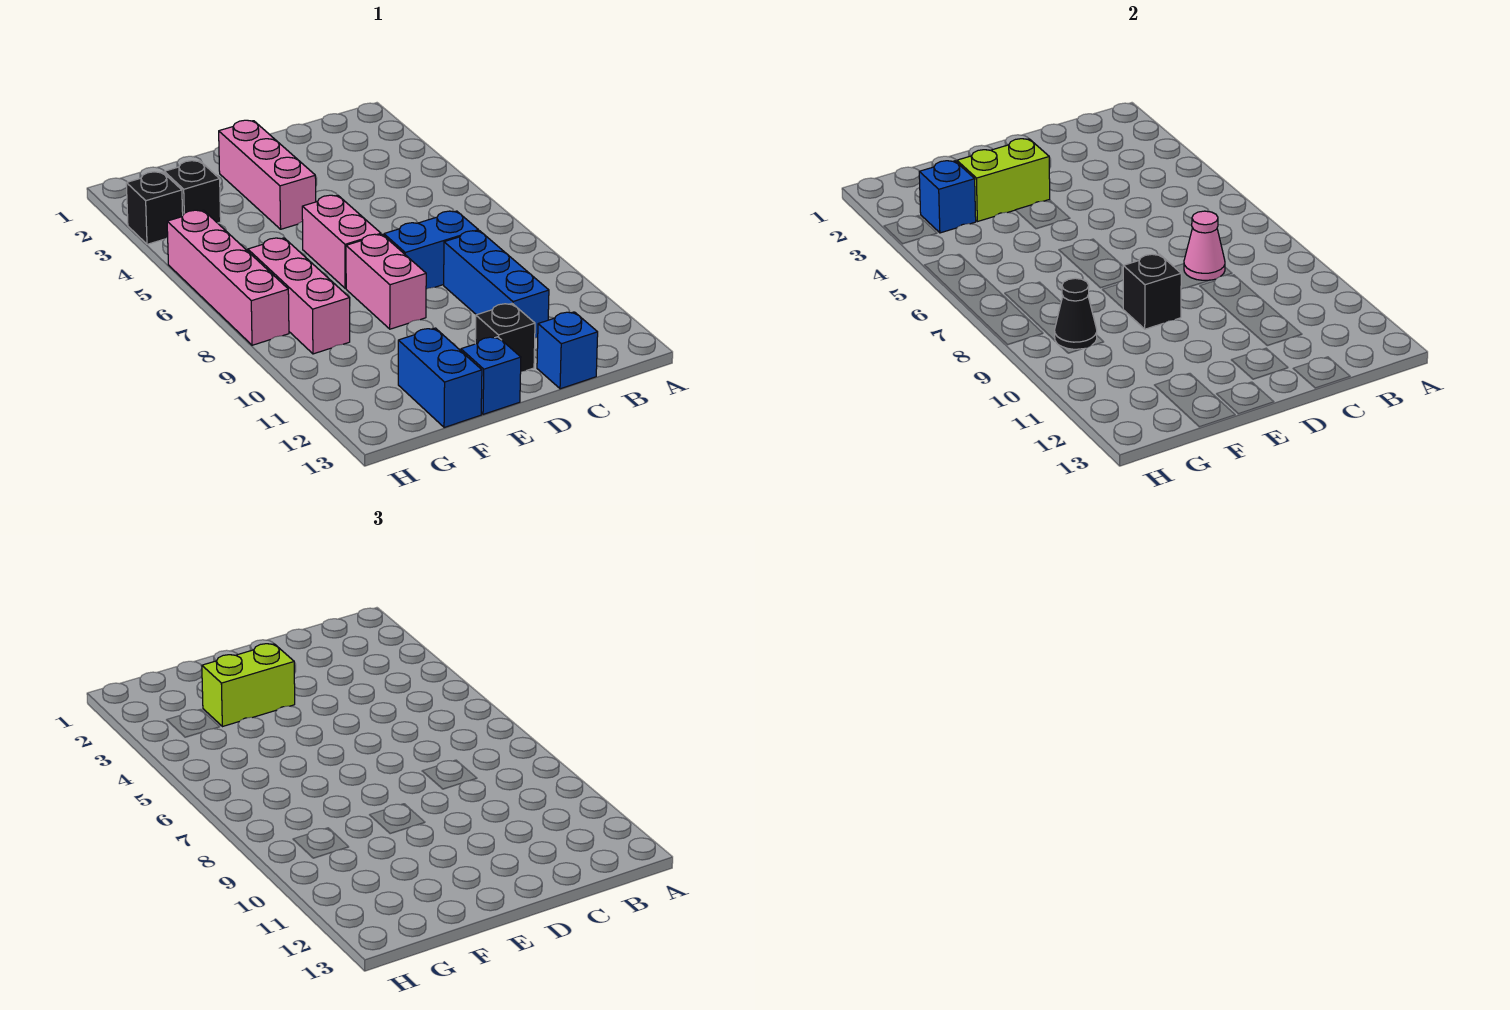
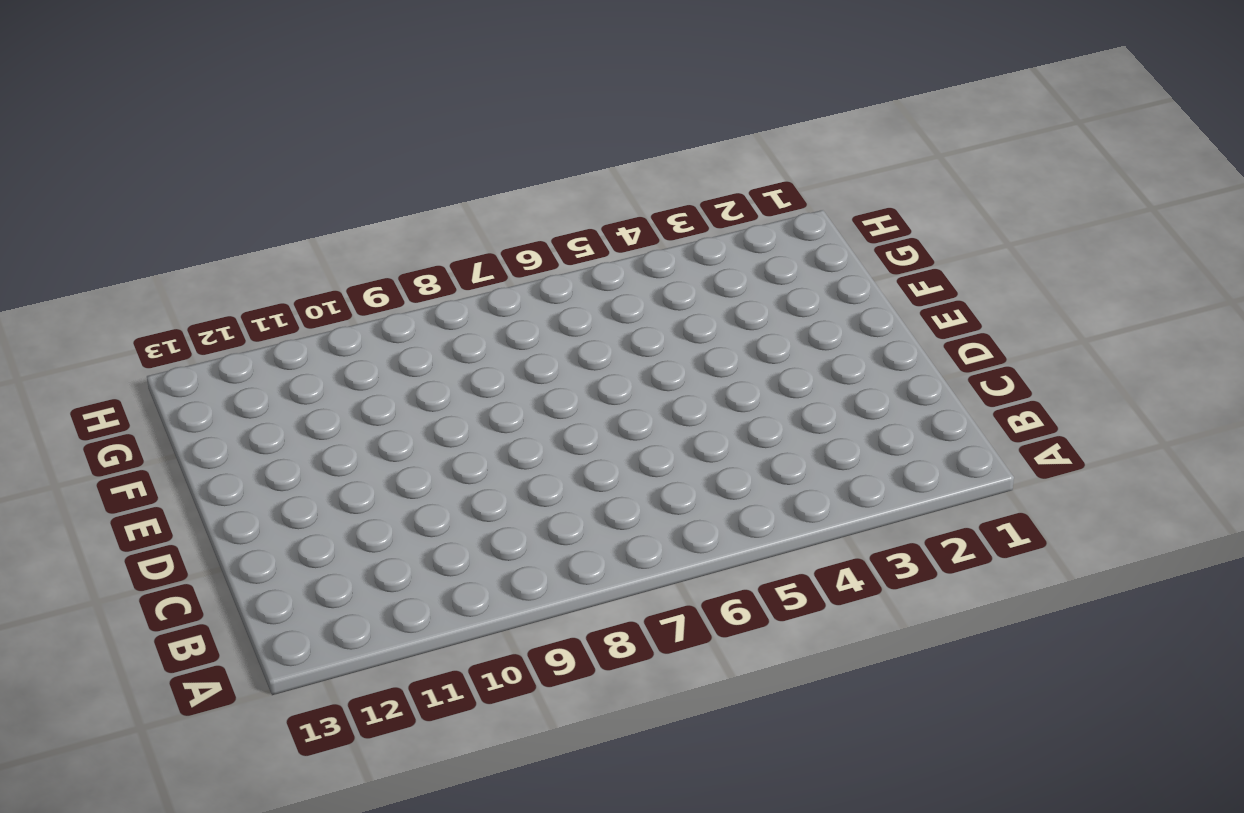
none -> blue 1x2 brick [384,211,479,289]
none -> blue 1x3 brick [444,231,549,338]
none -> blue 1x1 brick [537,312,598,389]

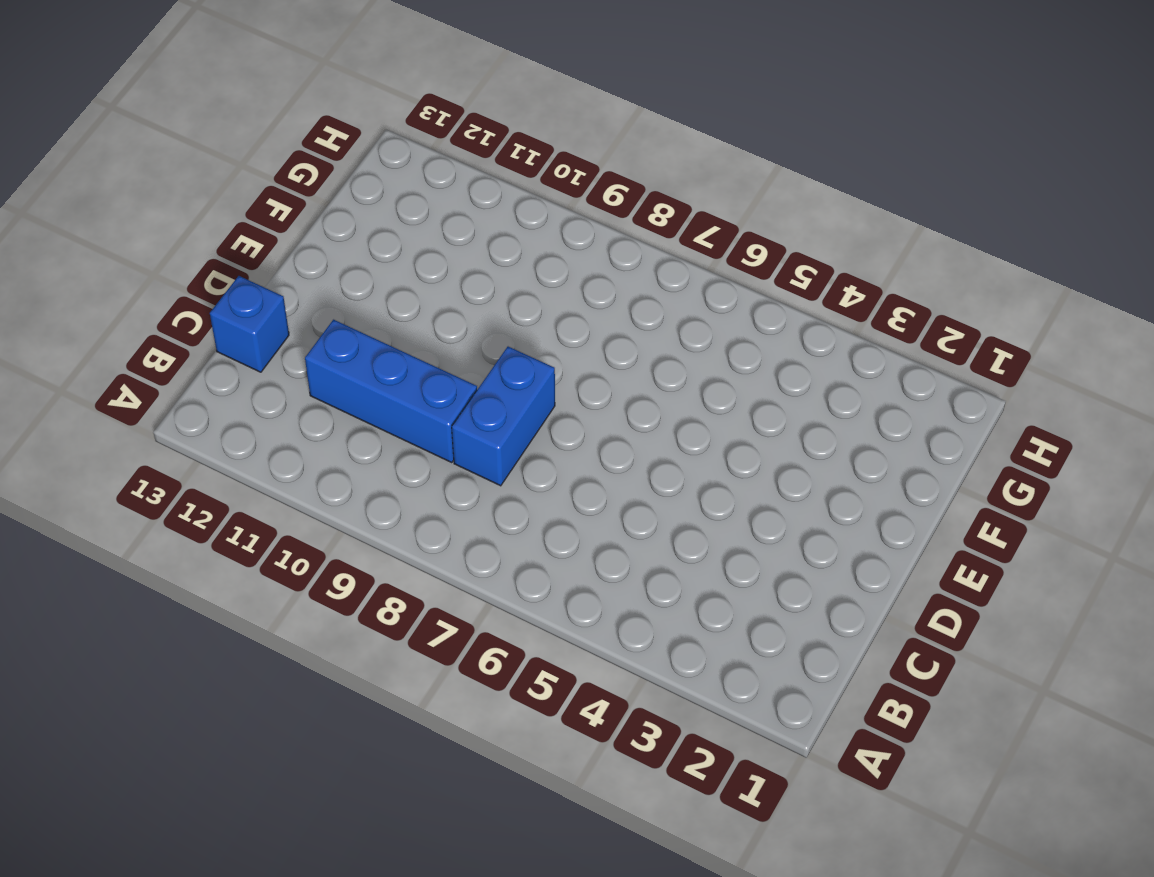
none -> black 1x1 brick [475,304,535,371]
none -> pink 1x3 brick [219,120,316,229]
none -> pink 1x2 brick [302,195,381,288]

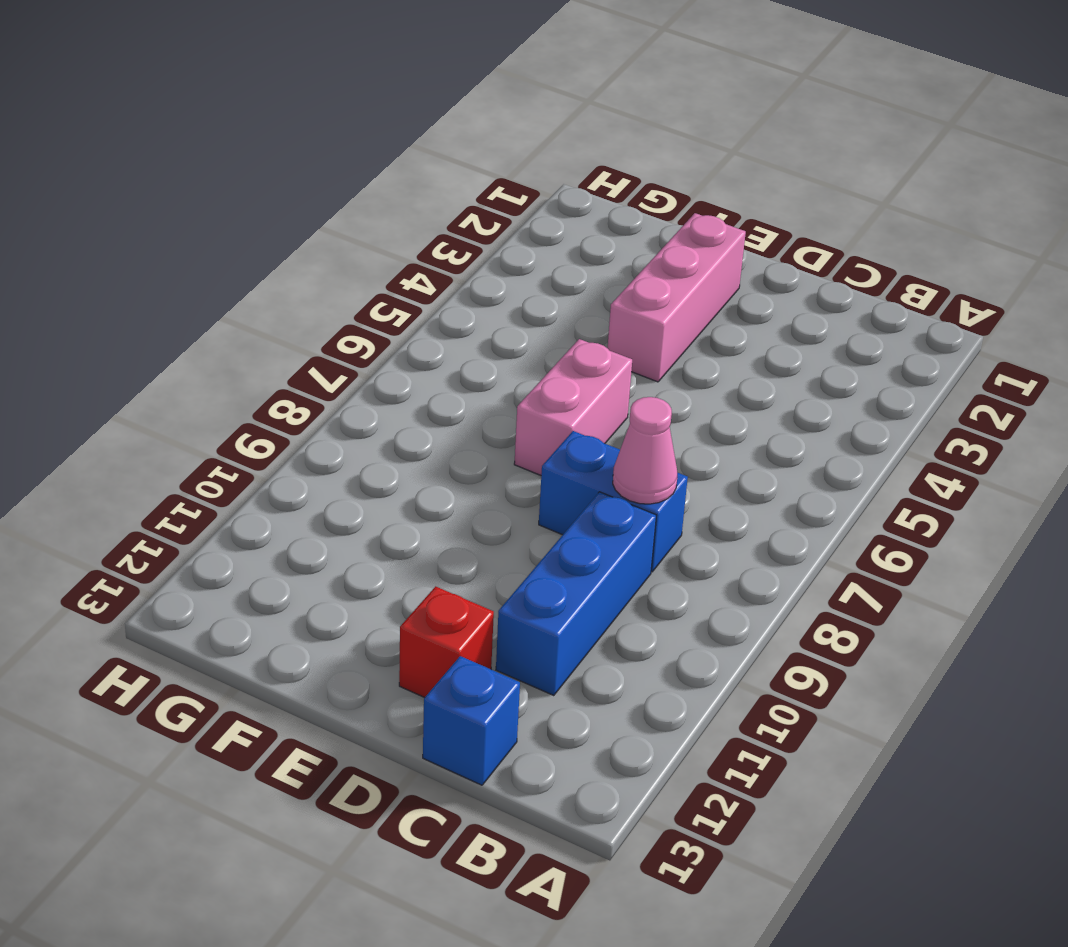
red 1x1 brick [399,586,494,698] -> black 1x1 brick [475,304,535,371]
none -> pink 1x2 brick [346,234,426,329]
none -> blue 1x1 brick [461,337,521,414]
none -> blue 1x2 brick [398,328,482,428]

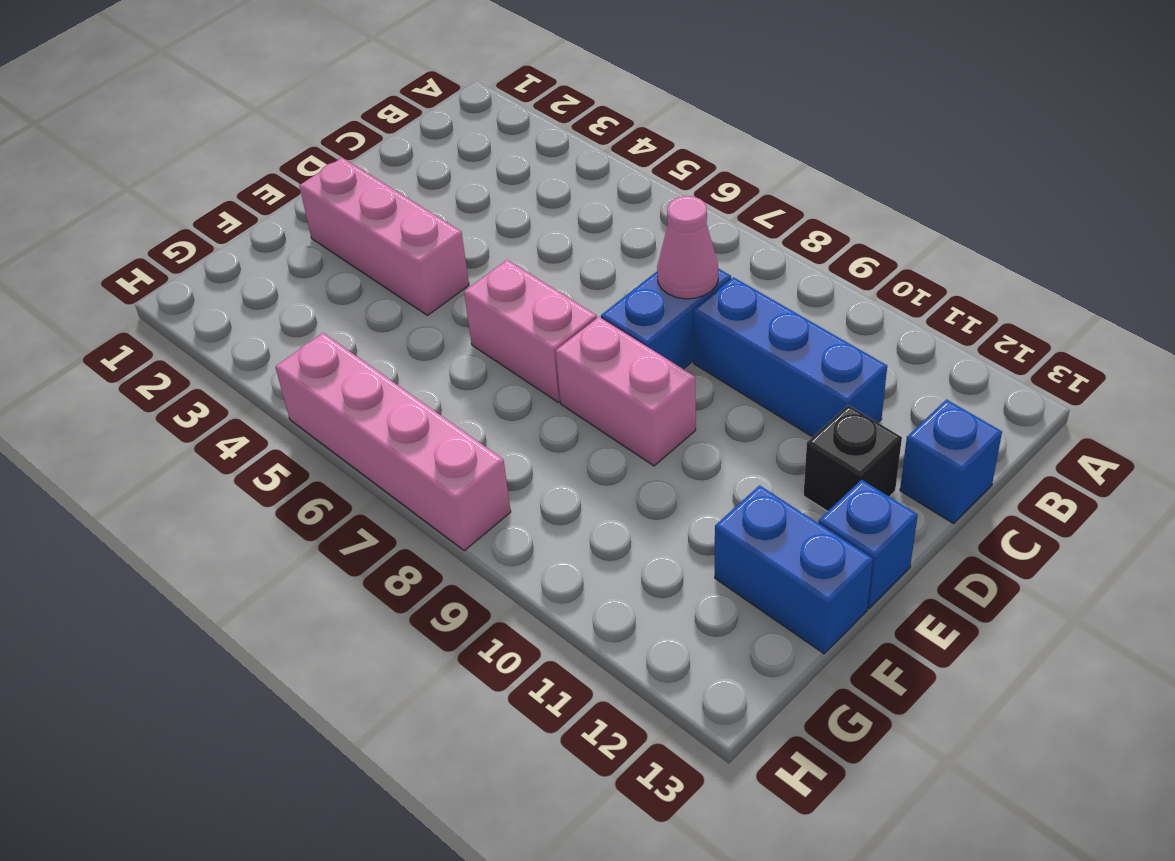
none -> black 1x1 brick [164,161,221,223]
none -> pink 1x3 brick [248,238,350,354]
none -> black 1x1 brick [126,172,183,244]

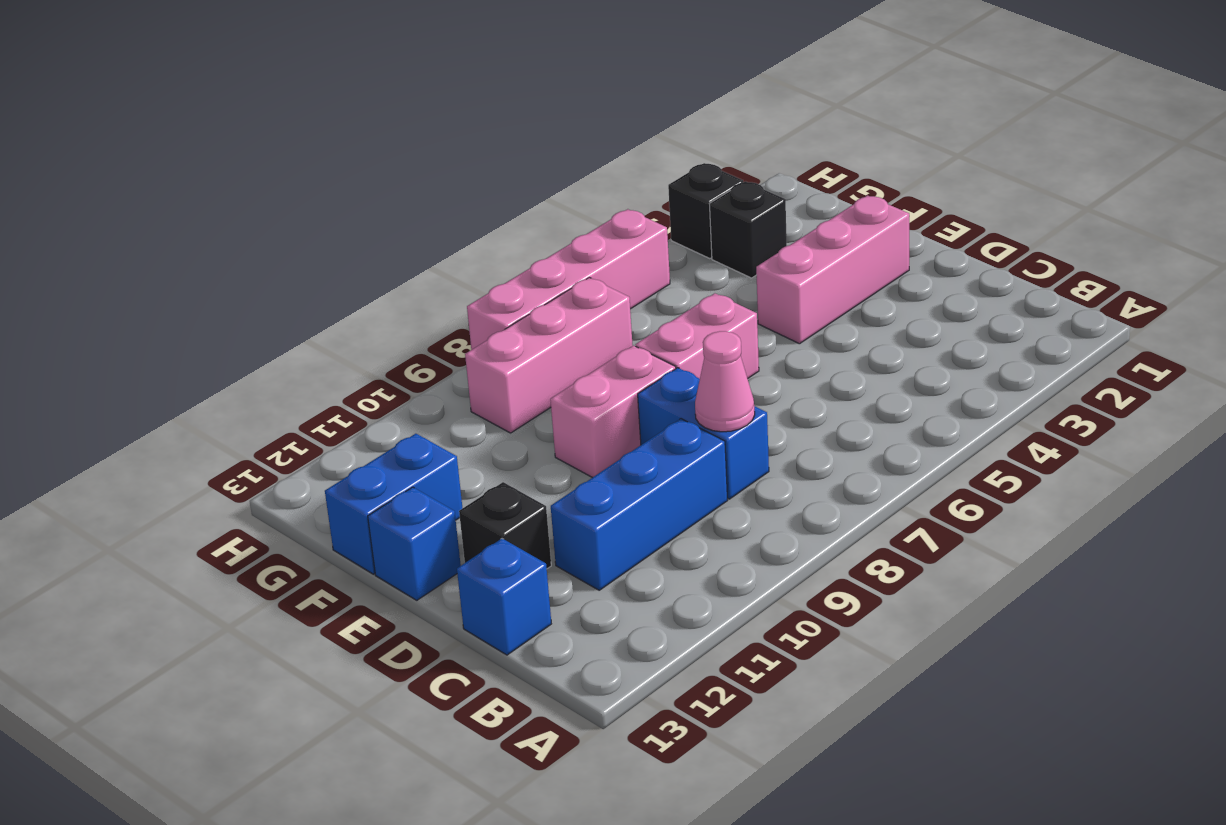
none -> lime 1x2 brick [957,139,1050,222]
none -> black 1x1 brick [1123,254,1181,329]
none -> blue 1x1 brick [919,161,976,233]

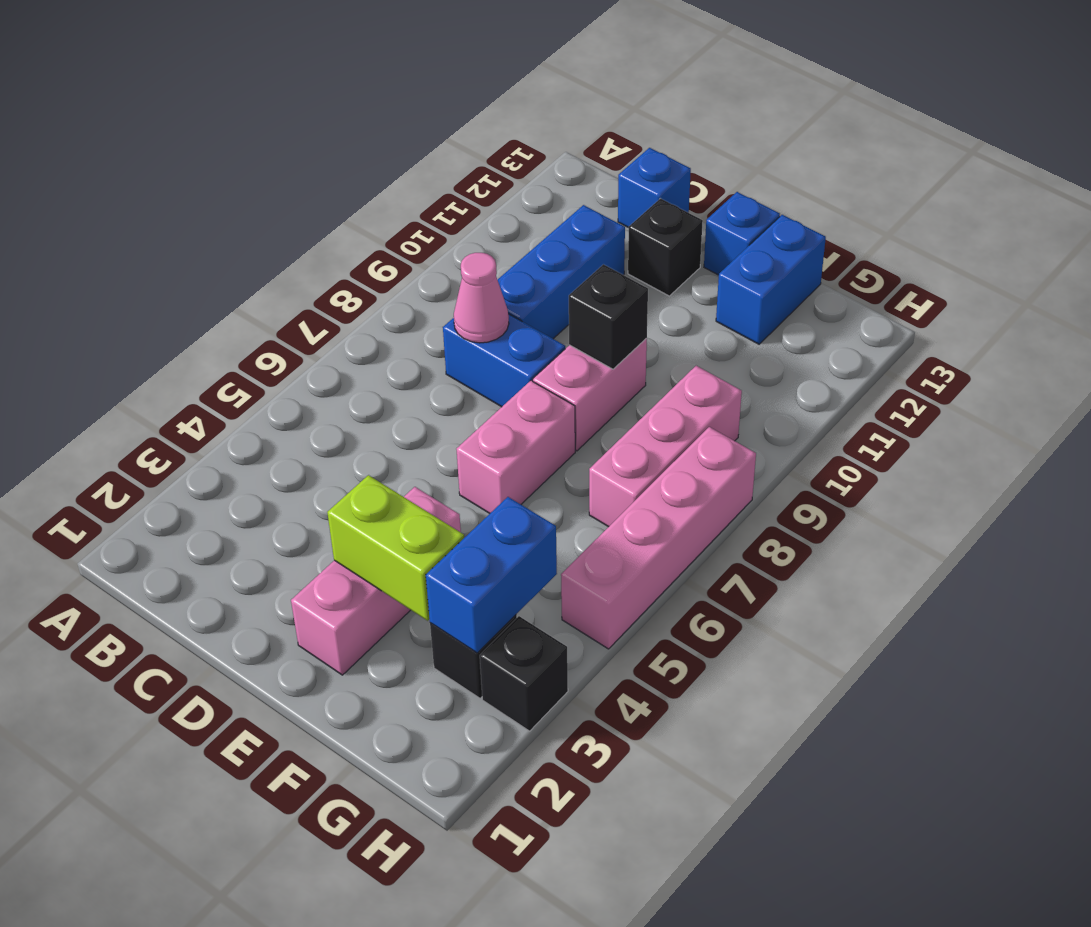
blue 1x2 brick [426,497,557,653] -> blue 1x1 brick [919,161,976,233]
none -> black 1x1 cone [1055,278,1097,349]
none -> lime 1x2 brick [202,644,295,727]

